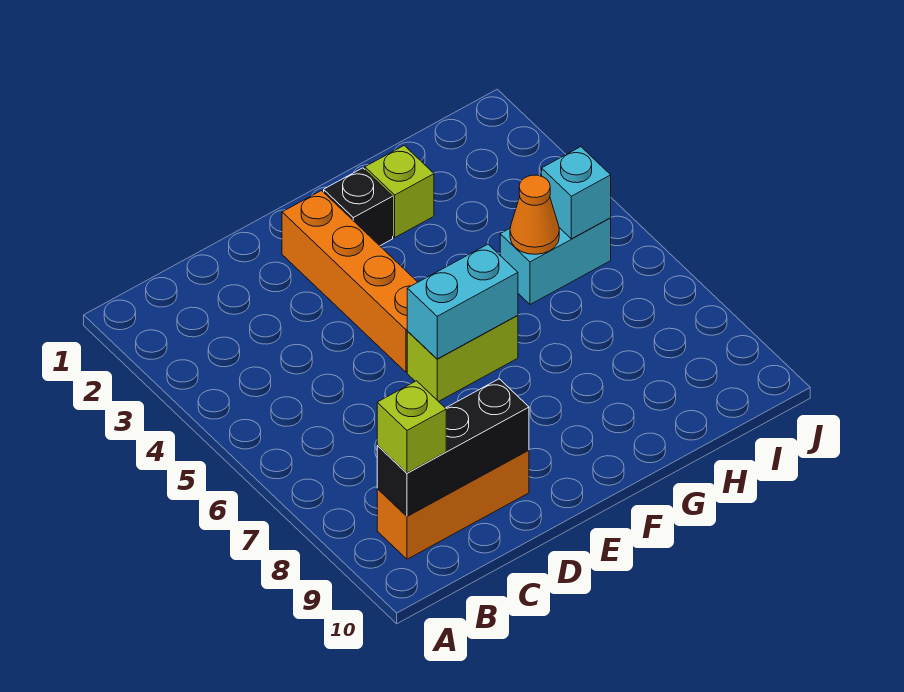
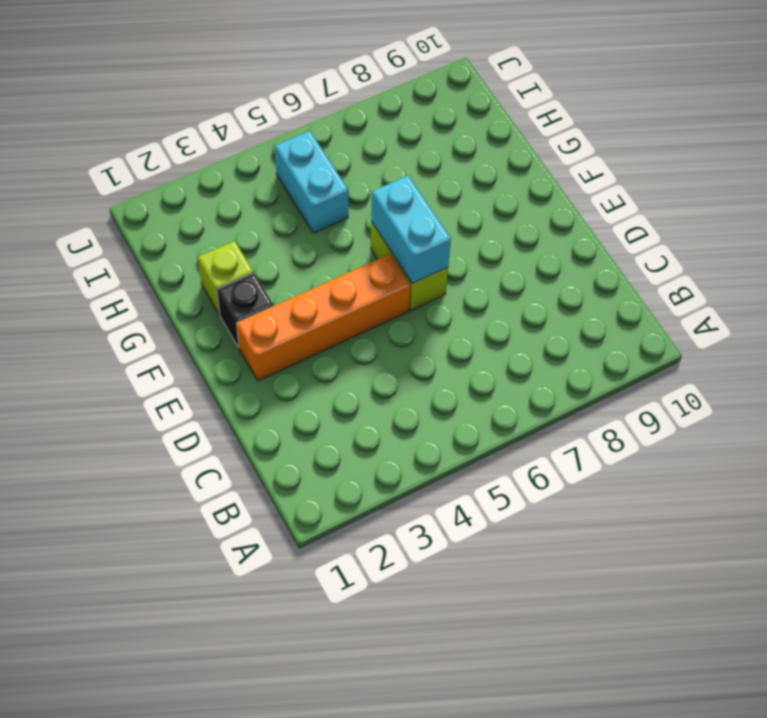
none -> orange 1x3 brick [377,450,529,559]
none -> black 1x3 brick [377,379,529,516]

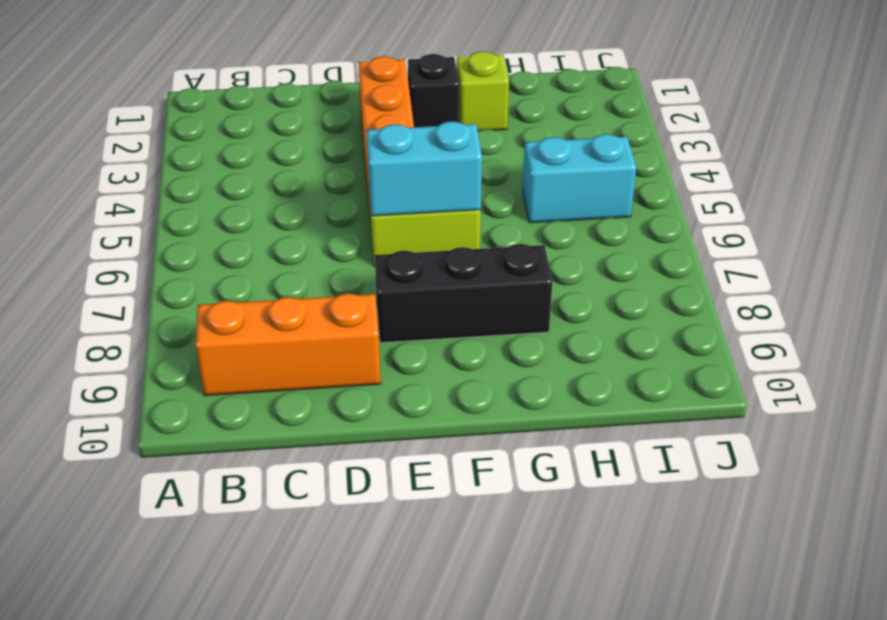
black 1x3 brick [375,244,552,343] -> black 1x3 brick moved to [377,379,529,516]
none -> orange 1x1 cone [510,175,559,254]
none -> cyan 1x1 brick [542,147,611,239]

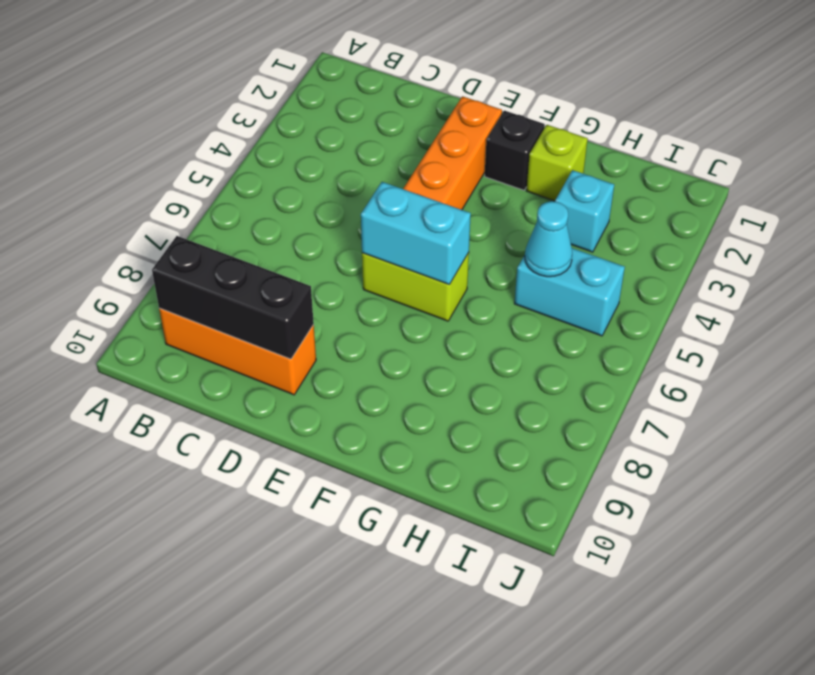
cyan 1x1 brick [555,170,614,252] -> cyan 1x1 brick moved to [542,147,611,239]
cyan 1x1 cone [525,201,572,277] -> orange 1x1 cone [510,175,559,254]
none -> lime 1x1 brick [377,381,446,473]

